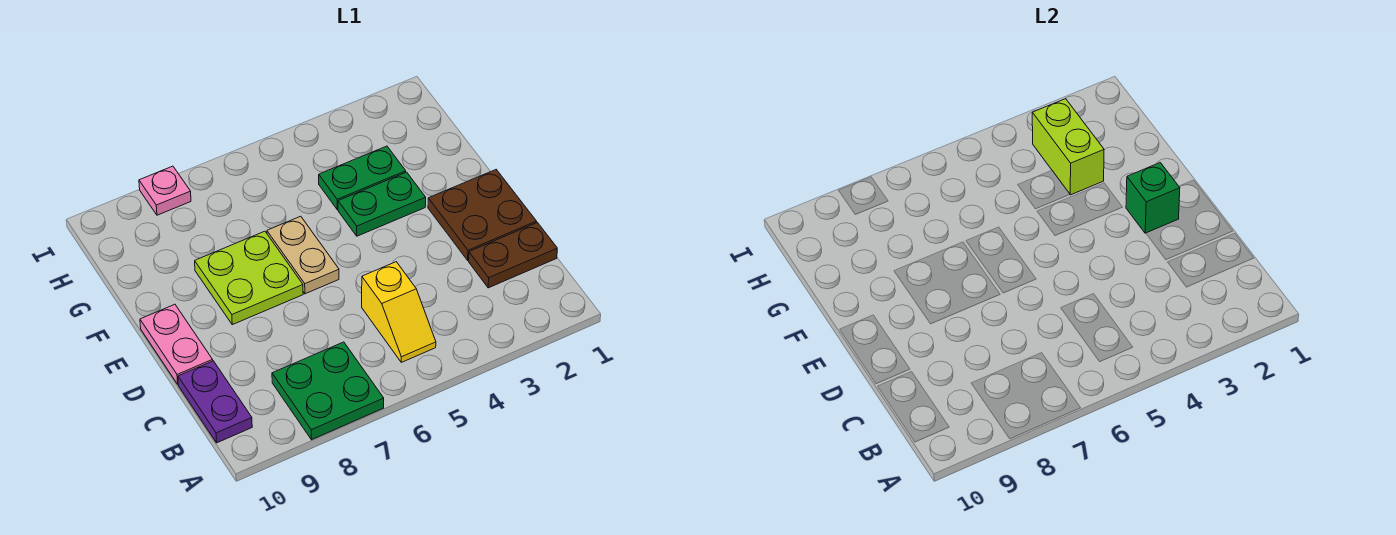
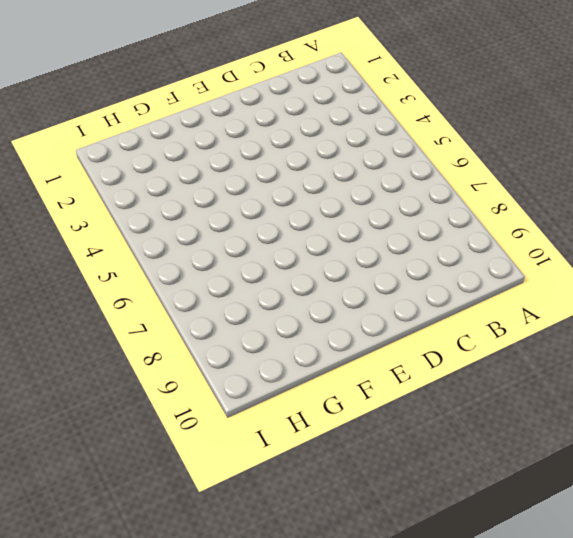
none -> green 2x2 plate [272,342,384,440]
none -> yellow 1x2 slope [362,262,436,362]
none -> purple 1x2 plate [178,361,252,443]

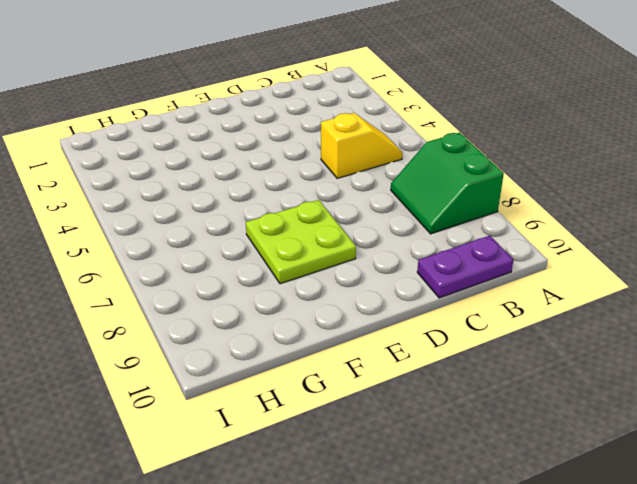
green 2x2 slope [391,133,504,234] -> green 2x2 plate [272,342,384,440]
none -> brown 1x2 plate [469,223,557,288]
none -> brown 2x2 plate [428,170,537,260]
none -> pink 1x2 plate [140,304,213,384]

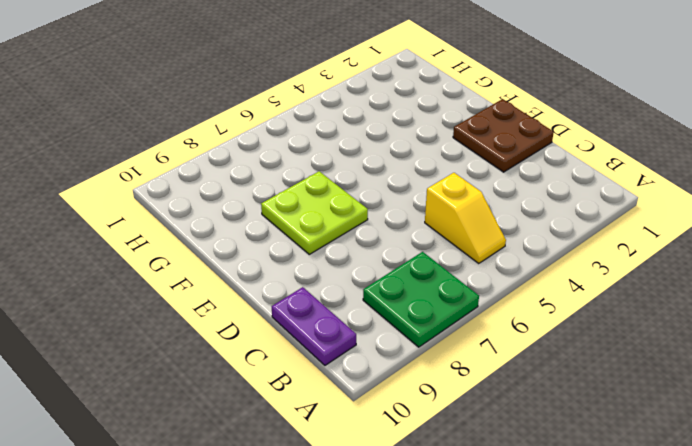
none -> brown 1x2 plate [469,223,557,288]
none -> pink 1x2 plate [140,304,213,384]
none -> tan 1x2 plate [267,216,339,294]

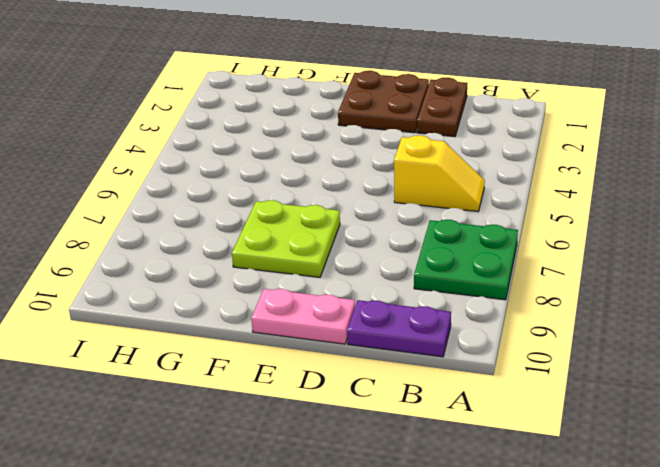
none -> tan 1x2 plate [267,216,339,294]
none -> green 1x2 plate [338,172,426,236]
none -> green 1x2 plate [319,146,406,209]

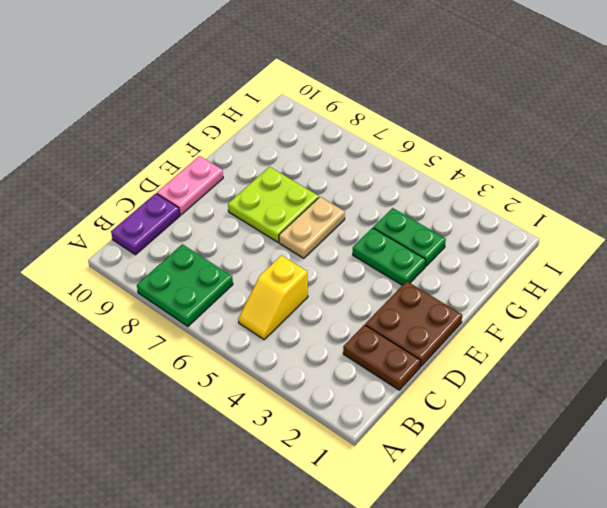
none -> pink 1x1 plate [139,166,191,215]
none -> green 1x1 brick [1126,163,1180,233]
none -> lime 1x2 brick [1032,99,1104,195]

